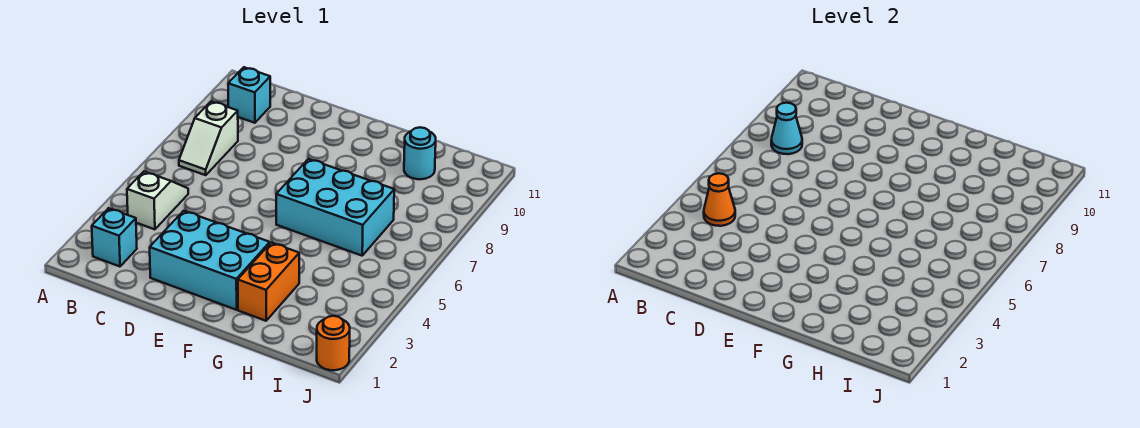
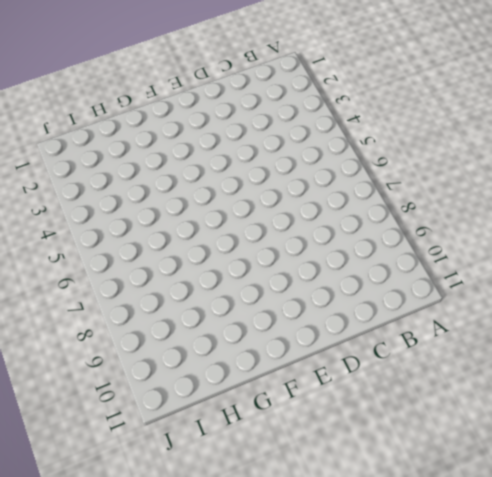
none -> cyan 1x1 brick [92,208,137,266]
none -> white 1x2 slope [127,171,188,229]

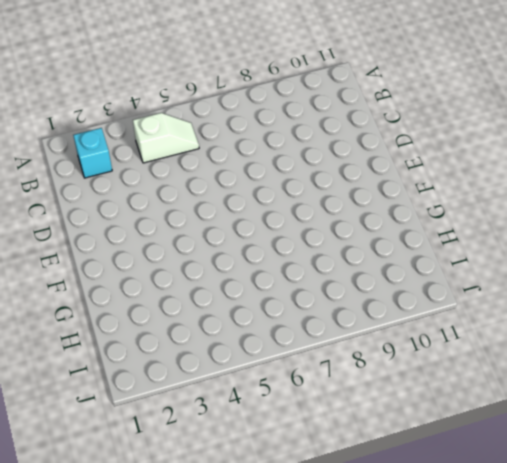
none -> white 1x2 slope [179,101,238,175]
none -> cyan 1x1 brick [228,67,270,123]

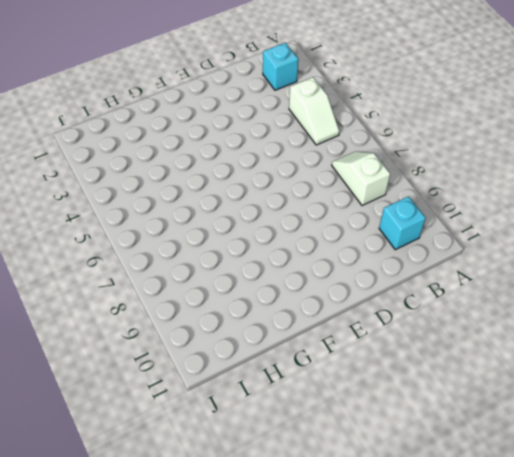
none -> cyan 2x3 brick [150,211,270,310]
none -> cyan 2x3 brick [276,159,394,256]

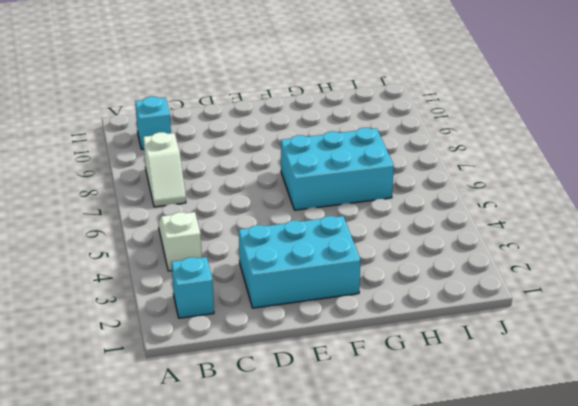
none -> orange 1x2 brick [238,243,299,321]
none -> cyan 1x1 round brick [404,127,436,179]

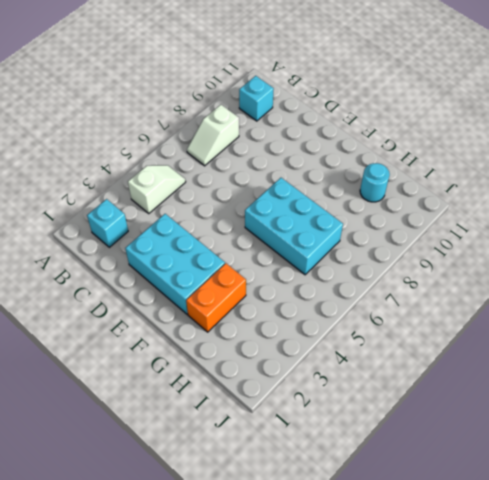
none -> orange 1x1 round brick [317,316,350,370]
none -> orange 1x1 cone [704,173,735,226]

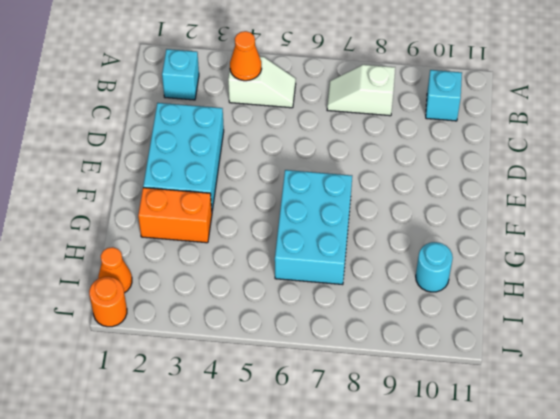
orange 1x1 cone [98,247,132,293] -> none
none -> cyan 1x1 cone [771,103,802,154]

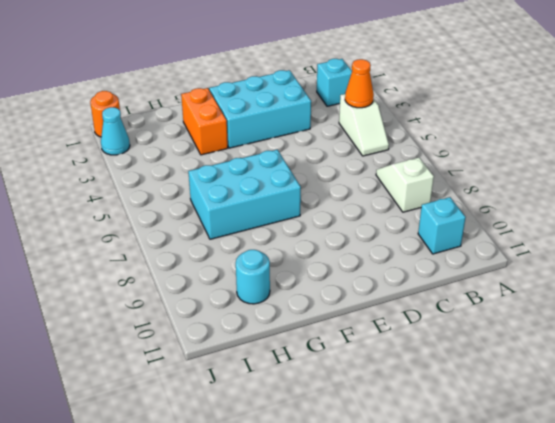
cyan 1x1 cone [101,107,130,155] -> cyan 1x1 cone moved to [771,103,802,154]

